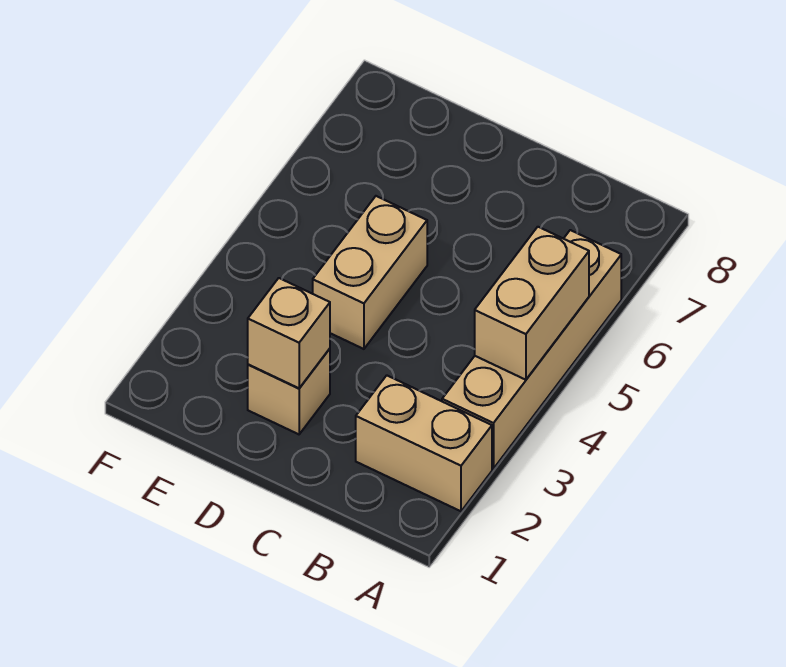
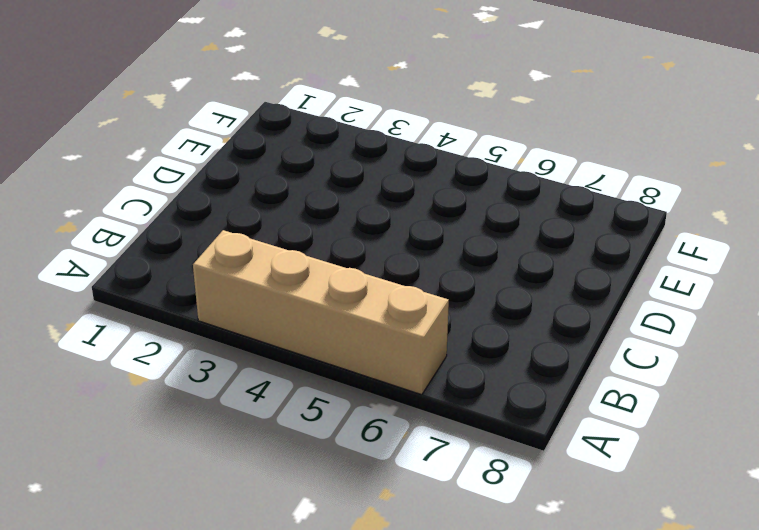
none -> tan 1x2 brick [356,375,492,511]
none -> tan 1x1 brick [248,349,330,434]

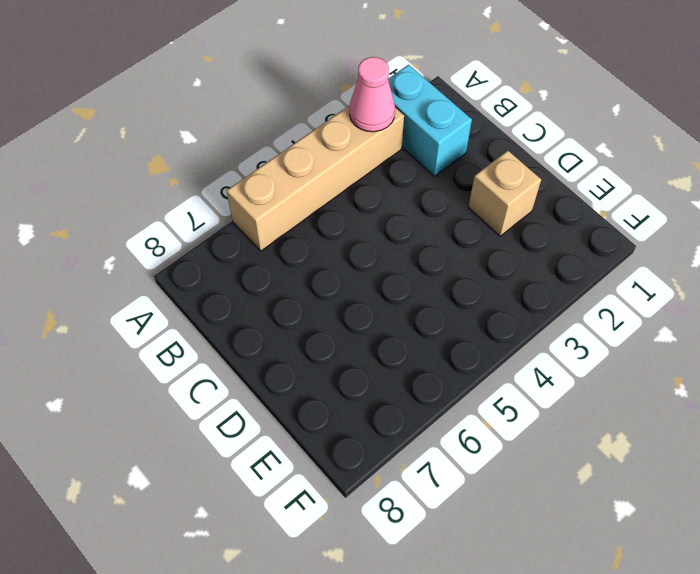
cyan 1x2 brick [388,65,472,176] -> tan 1x2 brick [356,375,492,511]
pink 1x1 cone [349,57,395,132] -> none
none -> tan 1x2 brick [313,196,427,349]
none -> tan 1x2 brick [475,227,589,380]

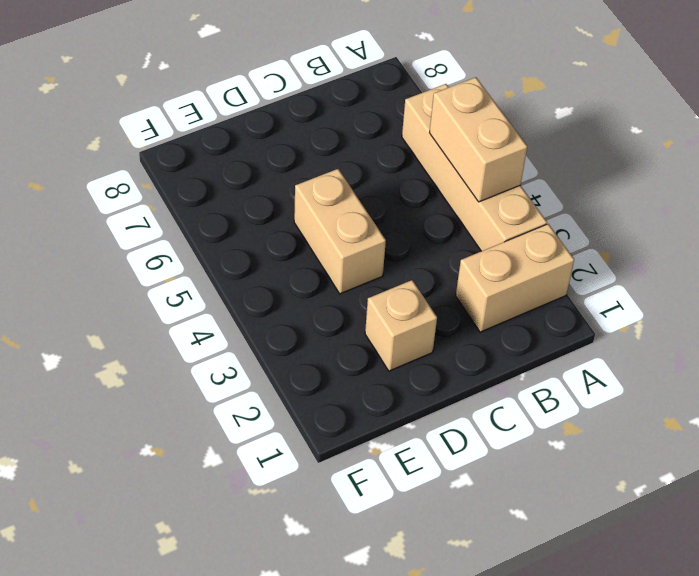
none -> tan 1x1 brick [248,278,330,388]

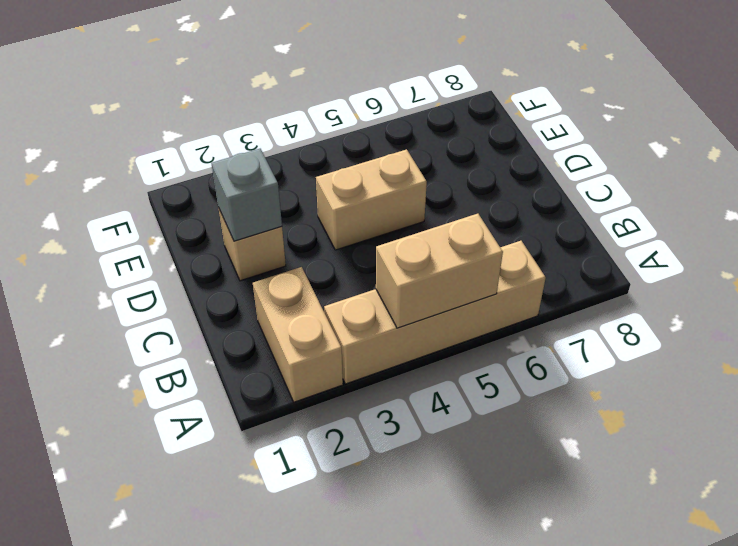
grey 1x1 brick [211,149,282,241] -> tan 1x1 brick [248,278,330,388]

